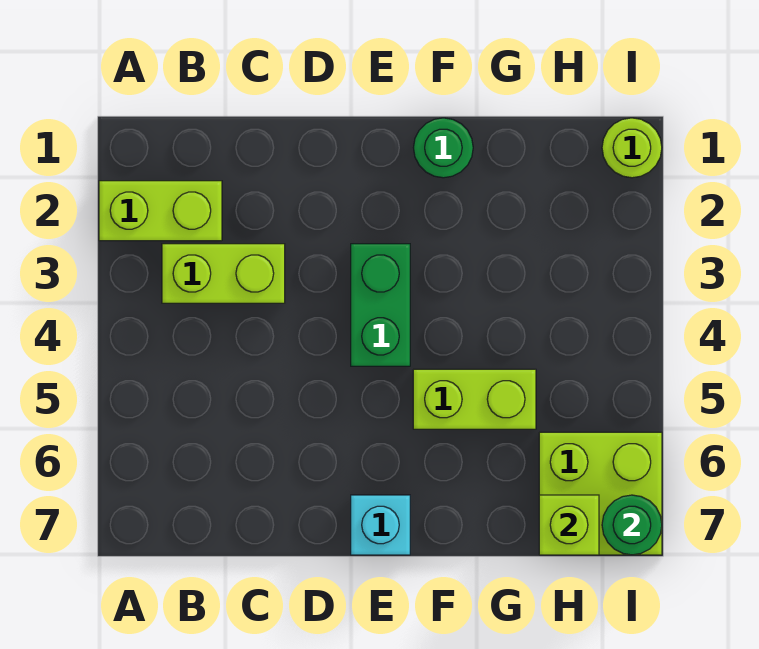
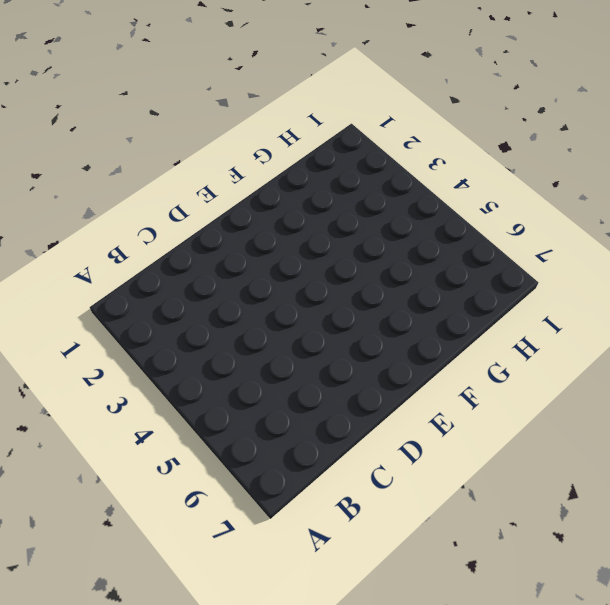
none -> lime 1x2 brick [99,181,222,241]
none -> lime 1x2 brick [162,244,285,303]

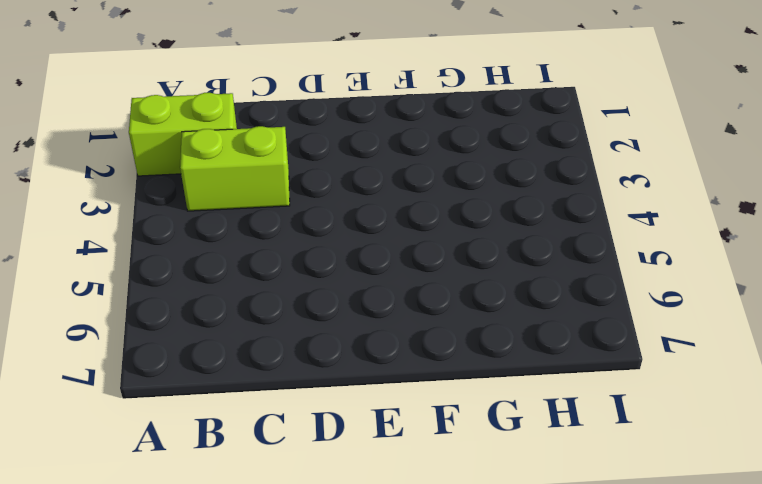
none -> green 1x2 brick [351,244,410,366]
none -> cyan 1x1 brick [351,495,410,555]

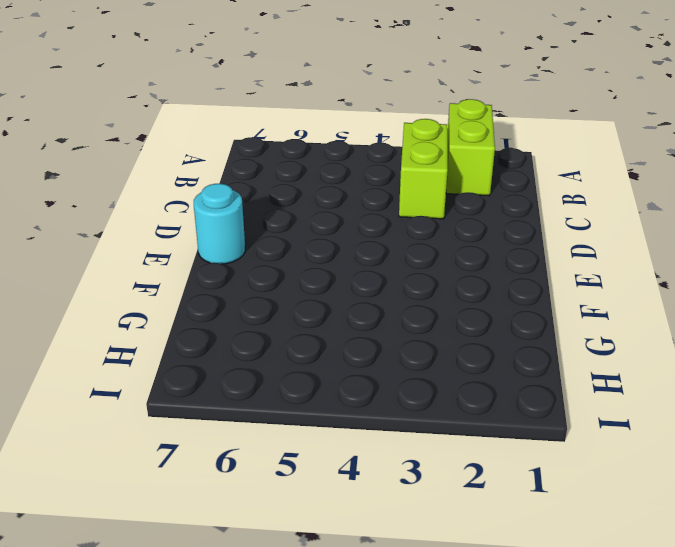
cyan 1x1 round brick [194,184,245,264] -> cyan 1x1 brick [351,495,410,555]
none -> green 1x2 brick [351,244,410,366]
none -> green 1x1 round brick [413,118,473,178]

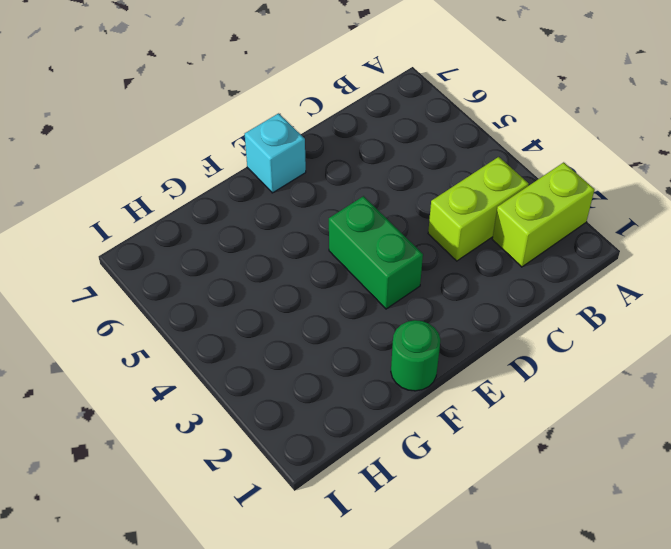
none -> lime 1x2 brick [413,369,536,429]
none -> lime 2x2 brick [539,432,662,555]

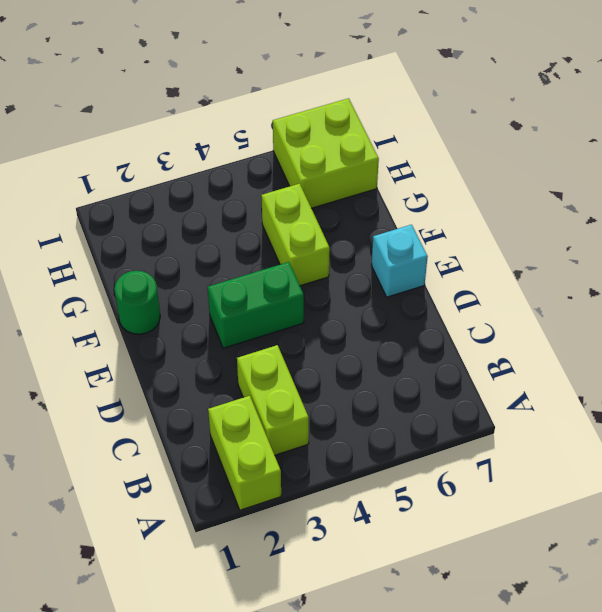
none -> lime 1x1 round brick [602,118,662,178]
none -> lime 1x1 brick [539,495,599,555]

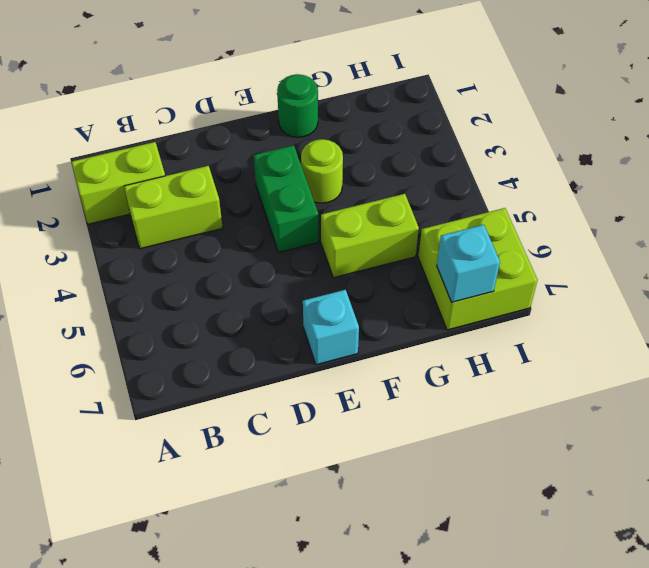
lime 1x1 round brick [301,139,343,203] -> lime 1x1 round brick moved to [602,118,662,178]
cyan 1x1 brick [437,225,500,302] -> lime 1x1 brick [539,495,599,555]
none -> green 1x1 round brick [602,495,662,555]

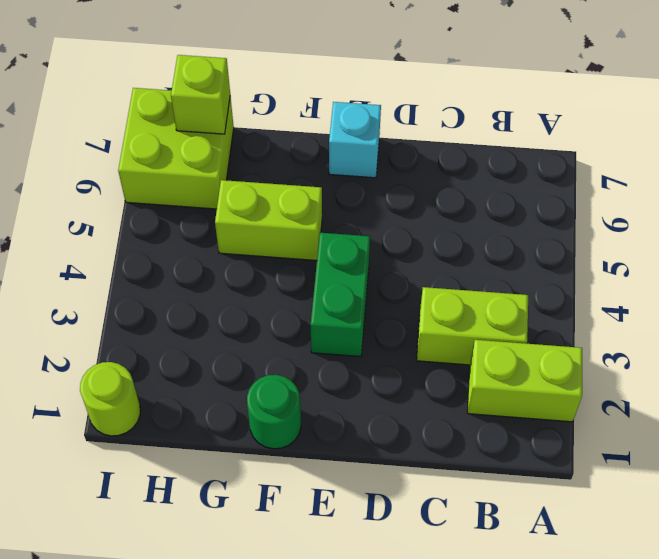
none -> green 1x1 round brick [602,495,662,555]

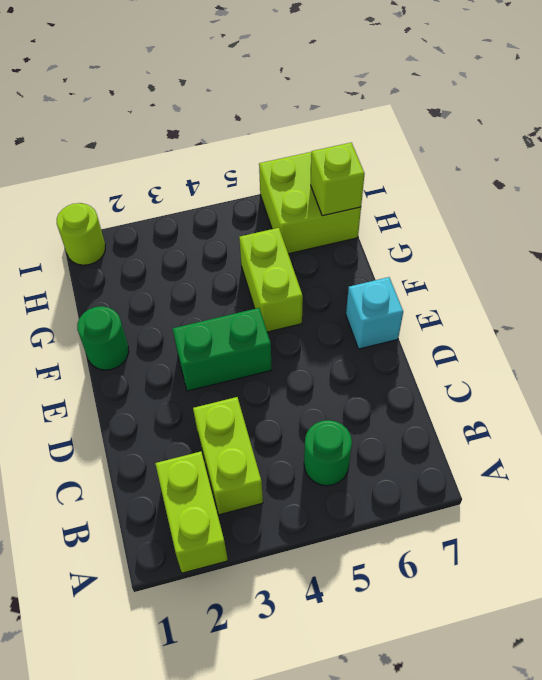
green 1x1 round brick [304,420,352,486] -> green 1x1 round brick moved to [602,495,662,555]

